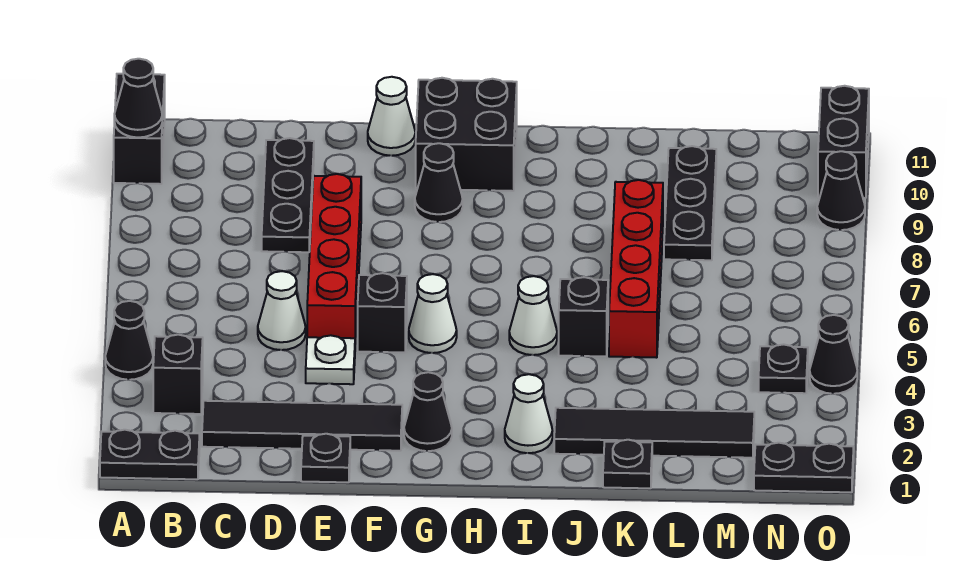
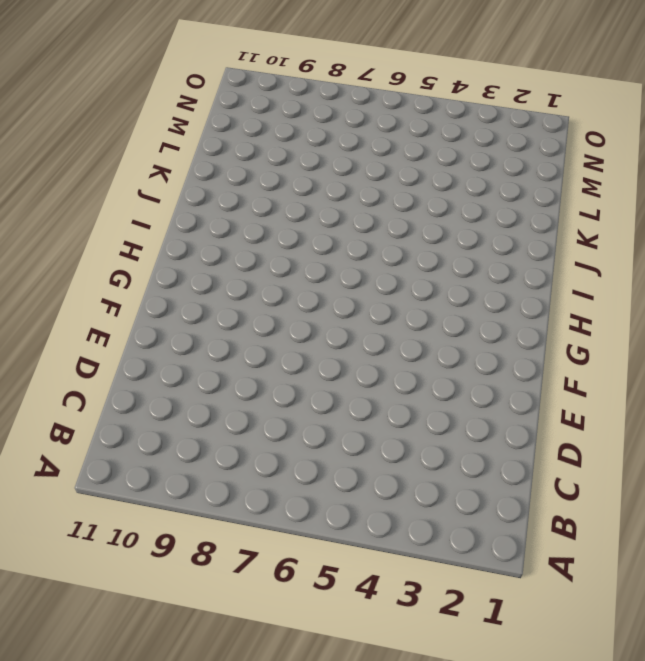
none -> black 1x2 plate [100,430,200,479]
none -> black 1x1 cone [105,301,153,380]
none -> black 1x2 brick [114,74,165,184]

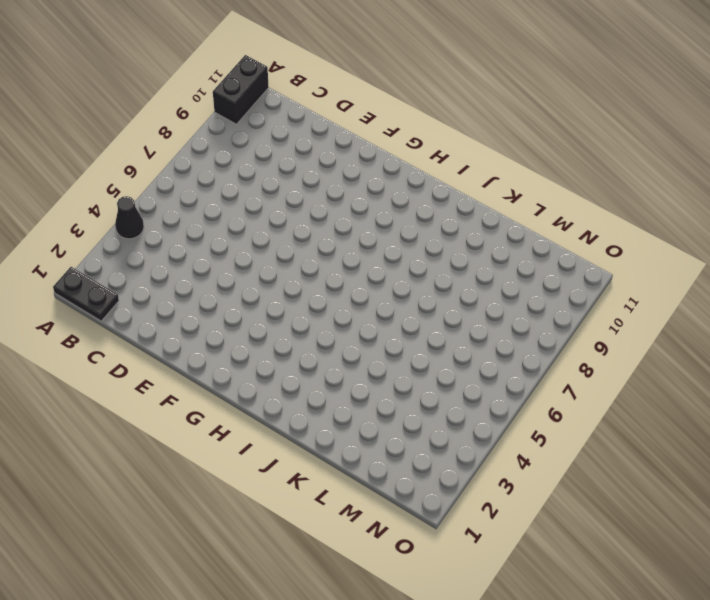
none -> black 1x1 brick [153,335,203,414]
none -> black 1x4 tile [202,401,402,451]
none -> white 1x1 cone [258,271,306,350]

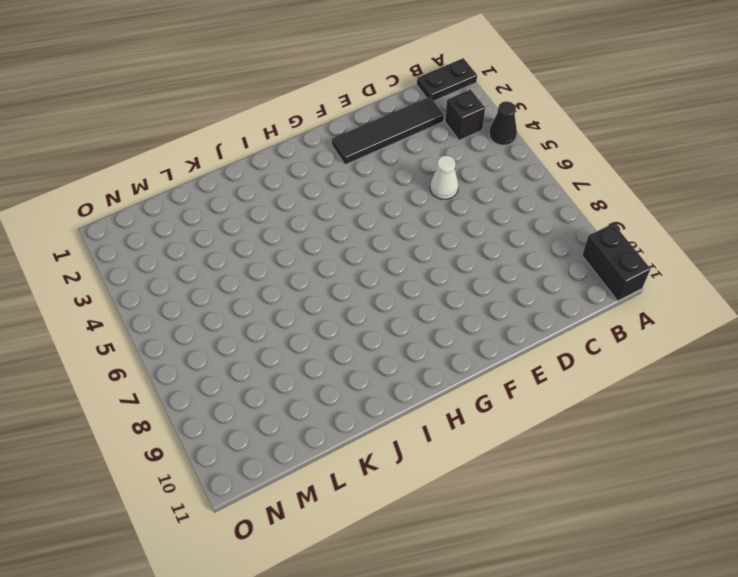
none -> black 1x3 plate [262,138,314,252]
none -> black 1x1 plate [301,434,350,482]
none -> white 1x1 plate [306,335,355,384]

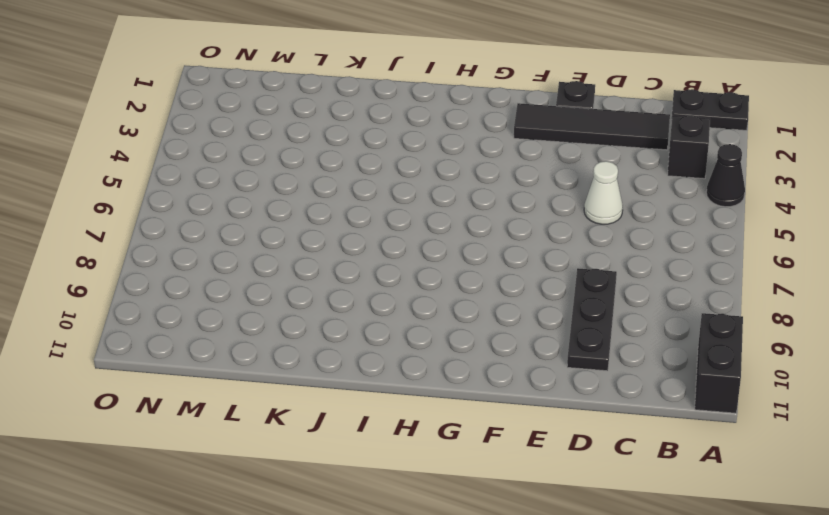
none -> white 1x1 plate [306,335,355,384]
none -> red 1x4 brick [307,174,361,344]
none -> black 1x1 brick [358,273,407,353]

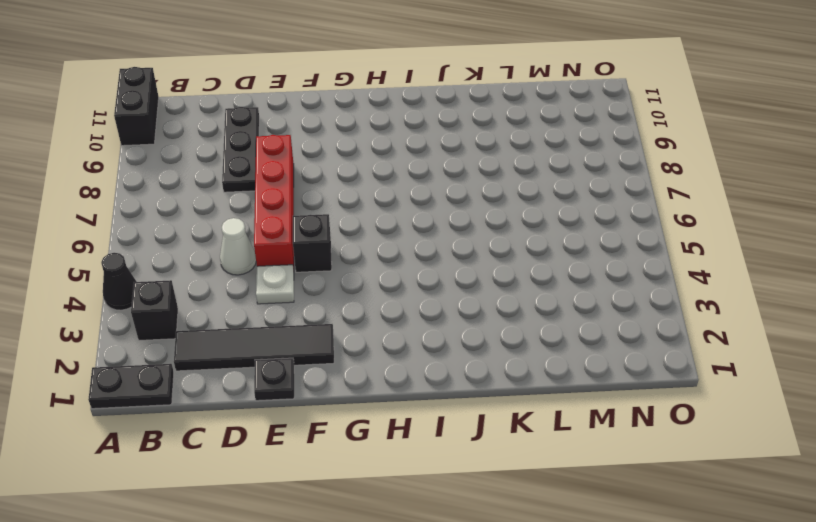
none -> white 1x1 cone [368,77,415,156]
none -> black 1x1 cone [404,372,452,451]
none -> white 1x1 cone [409,274,457,353]

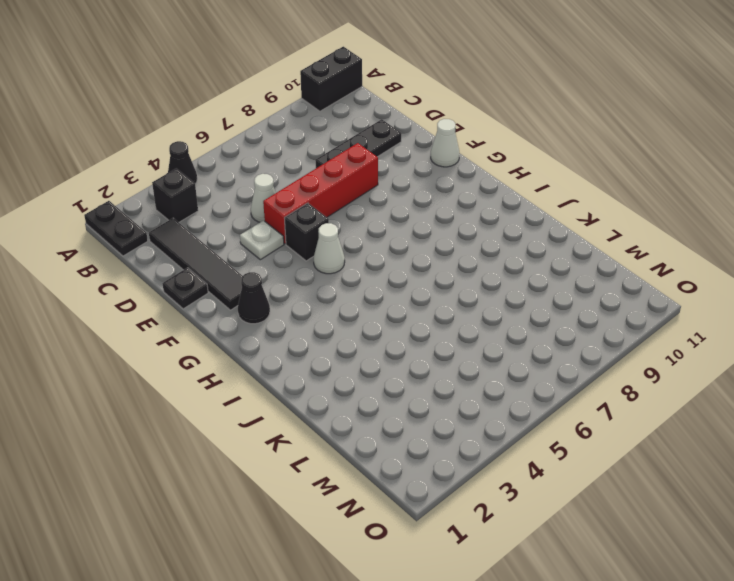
none -> black 1x1 cone [415,143,463,222]
none -> black 2x2 brick [416,78,517,191]
none -> white 1x1 cone [505,374,553,453]

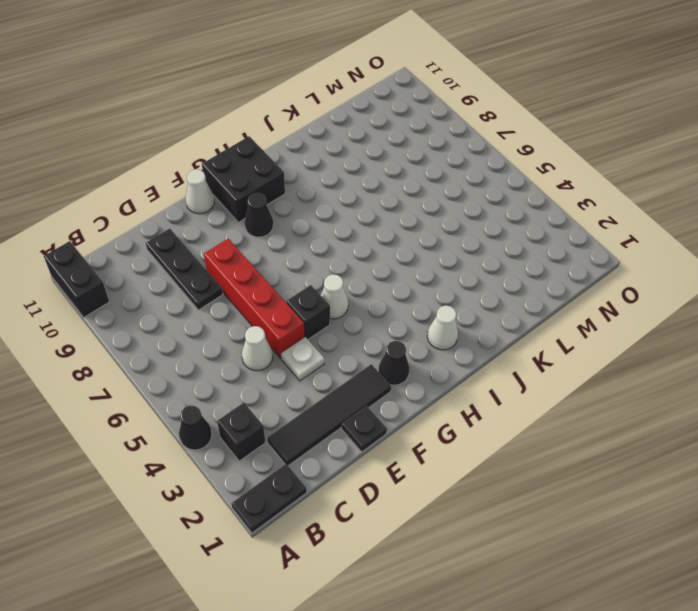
none -> white 1x1 cone [509,276,557,355]
none -> black 1x4 tile [554,408,754,458]
none -> black 1x1 brick [559,277,608,356]

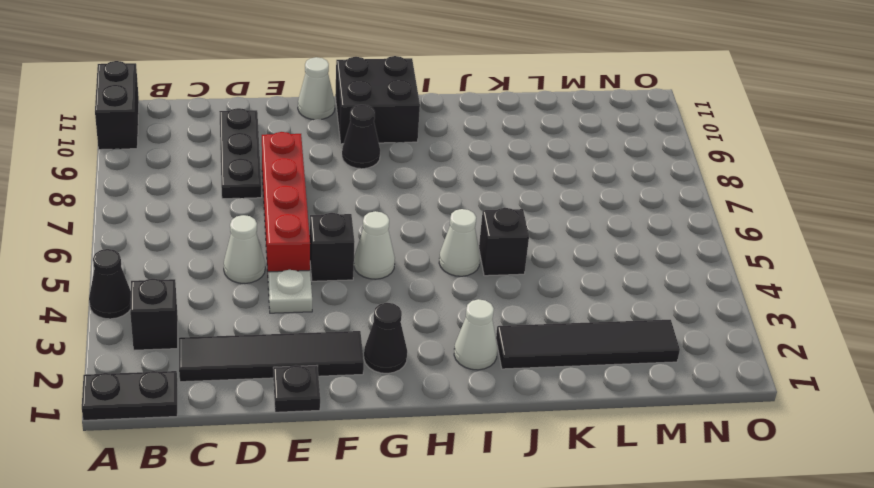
none -> black 1x1 plate [603,440,652,488]
none -> red 1x4 brick [609,180,663,358]
none -> black 1x3 plate [664,146,716,260]

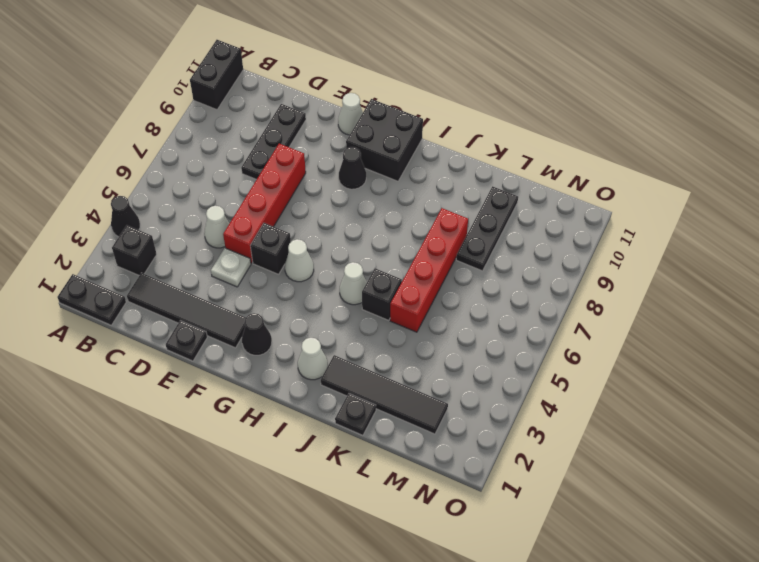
none -> black 1x2 plate [754,443,854,492]
none -> black 1x1 plate [759,344,808,393]
none -> black 1x1 cone [810,315,857,394]

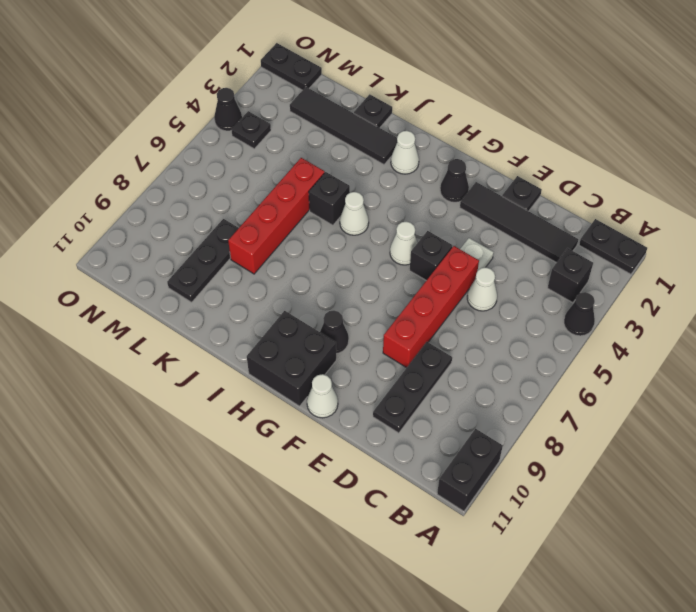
none -> black 1x1 cone [817,151,865,230]
none -> black 1x2 brick [818,86,869,198]
none -> black 1x1 cone [114,59,162,138]

